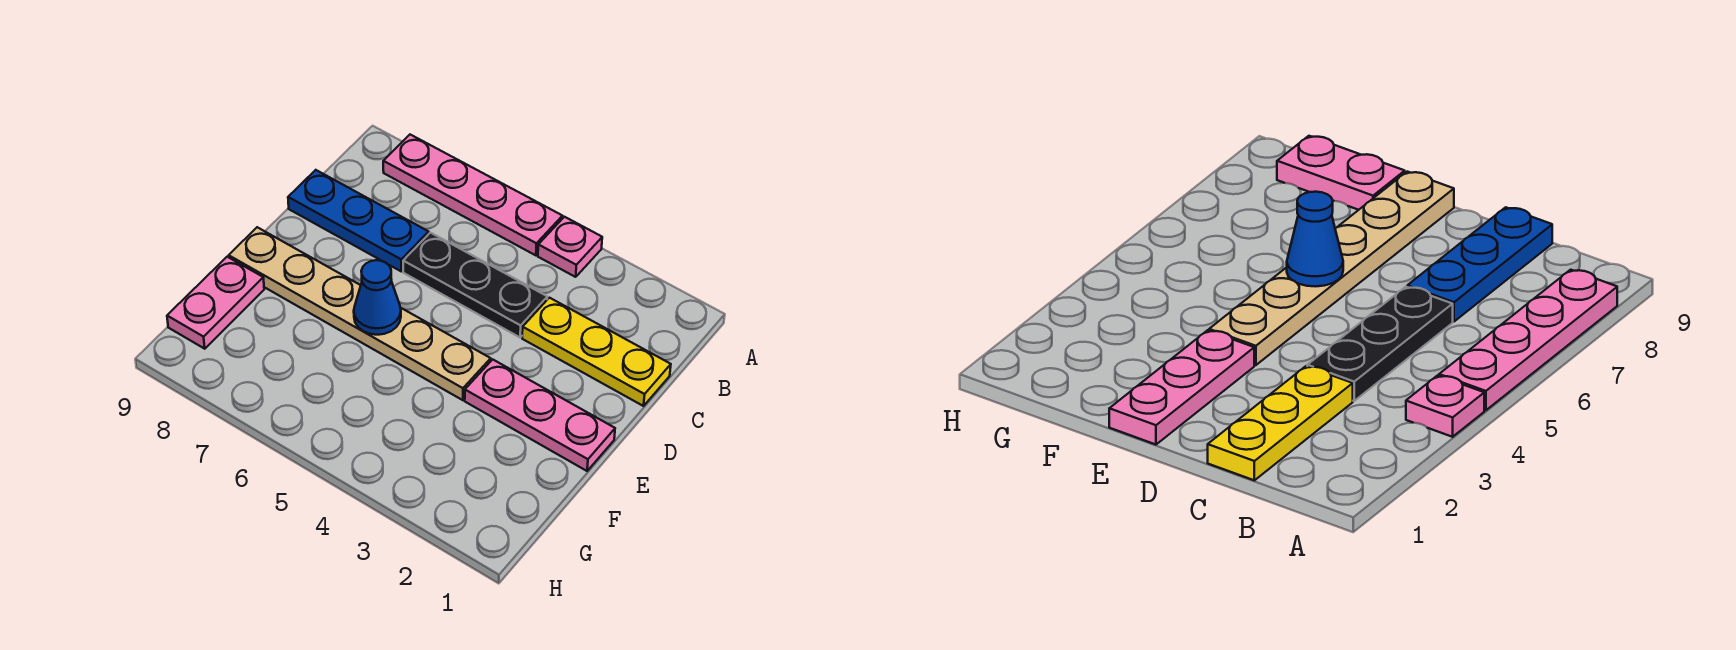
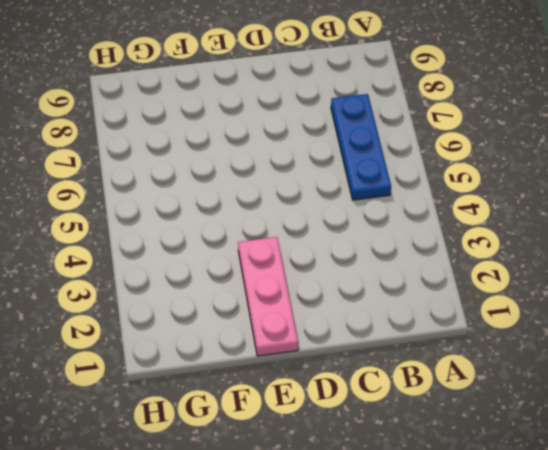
blue 1x3 plate [331,94,391,200] -> blue 1x3 plate moved to [288,170,429,271]
none -> pink 1x1 plate [538,217,602,277]
none -> pink 1x4 plate [383,135,563,255]

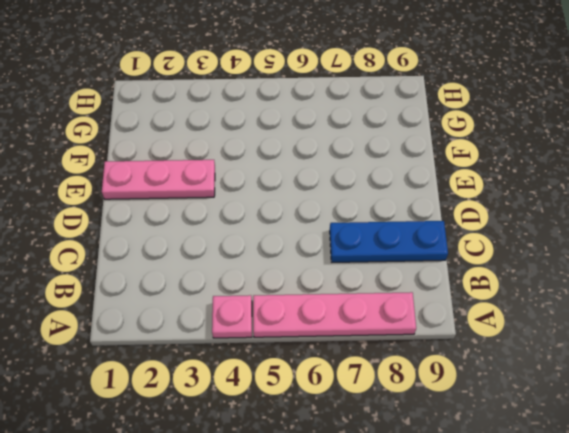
none -> yellow 1x3 plate [522,298,671,406]
none -> black 1x3 plate [403,233,547,337]

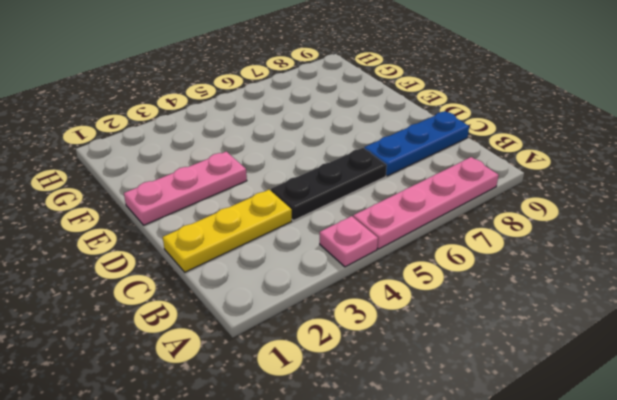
none -> tan 1x6 plate [229,227,491,400]
none -> pink 1x2 plate [167,257,264,349]

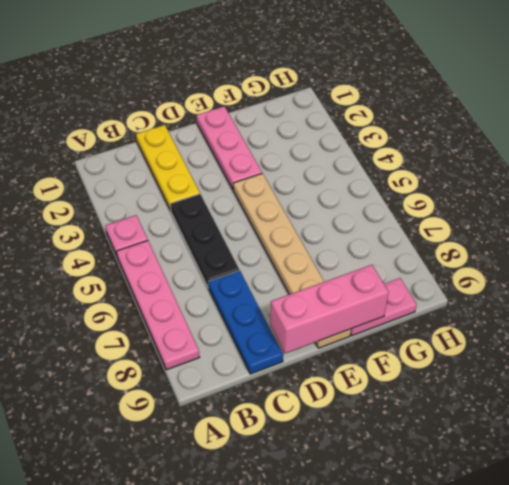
pink 1x3 brick [270,265,389,353] -> none
none -> blue 1x1 cone [354,260,401,335]

